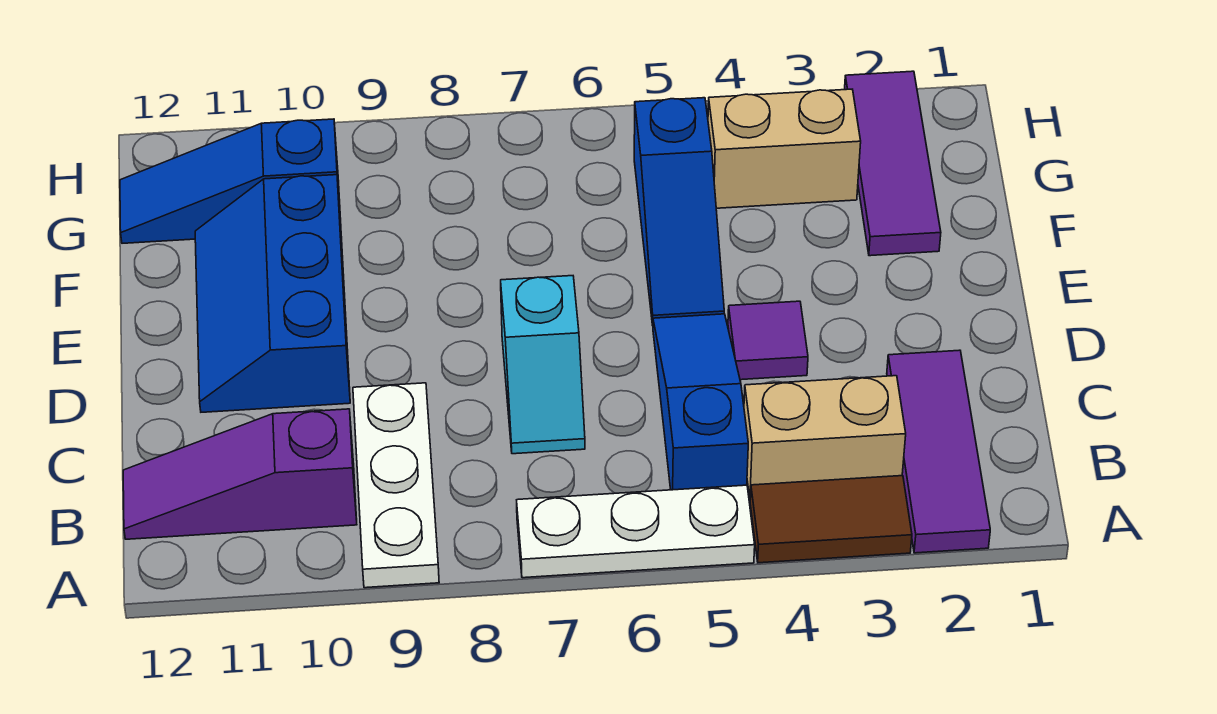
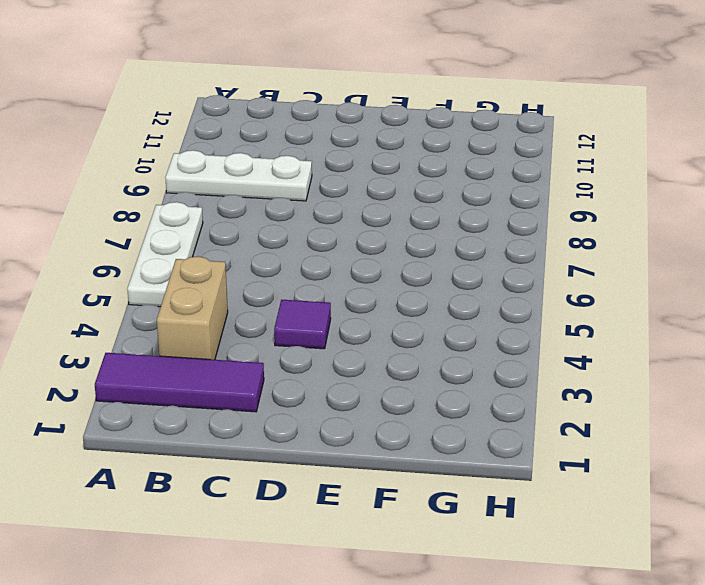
none -> brown 1x2 tile [750,476,912,563]
none -> blue 1x3 slope [653,314,748,490]
none -> purple 1x3 slope [123,409,357,539]

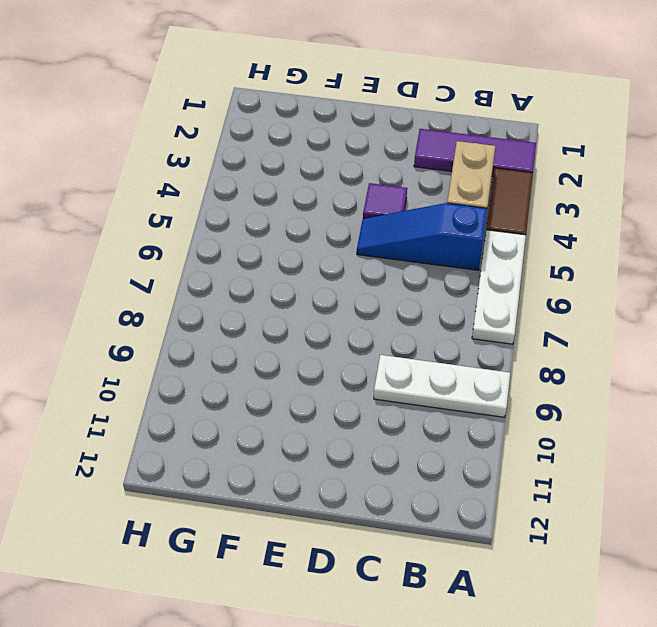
none -> purple 1x3 slope [123,409,357,539]
none -> cyan 1x2 slope [501,276,585,454]
none -> blue 2x3 slope [195,175,350,412]

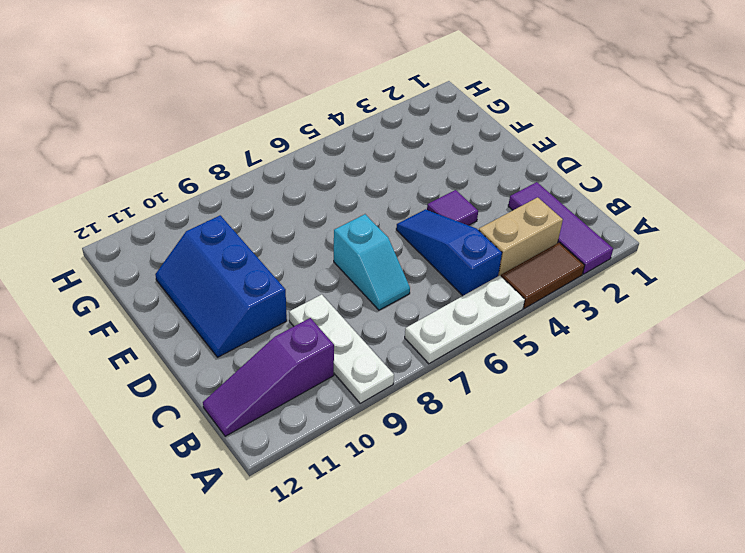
none -> blue 1x3 slope [634,98,724,325]
none -> purple 1x3 tile [845,71,941,256]
none -> tan 1x2 brick [708,89,861,208]

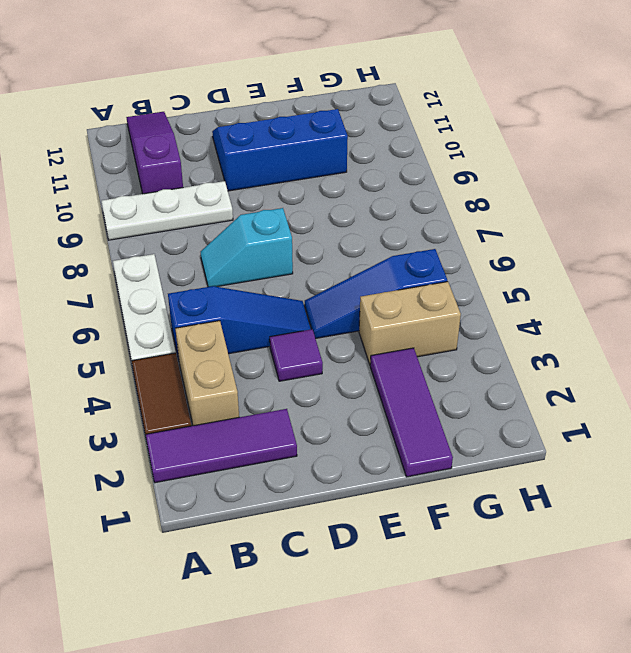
purple 1x3 tile [370,348,453,477] -> purple 1x3 tile turned to [845,71,941,256]
tan 1x2 brick [359,282,461,364] -> tan 1x2 brick turned to [708,89,861,208]
none -> blue 1x3 slope [120,119,341,243]

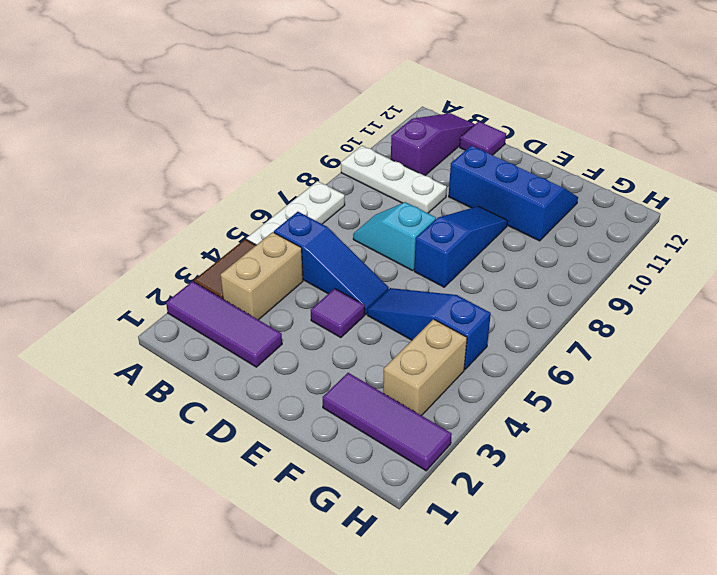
purple 1x1 tile [460,121,506,155] -> none
blue 1x3 slope [414,206,508,287] -> blue 1x3 slope moved to [120,119,341,243]

